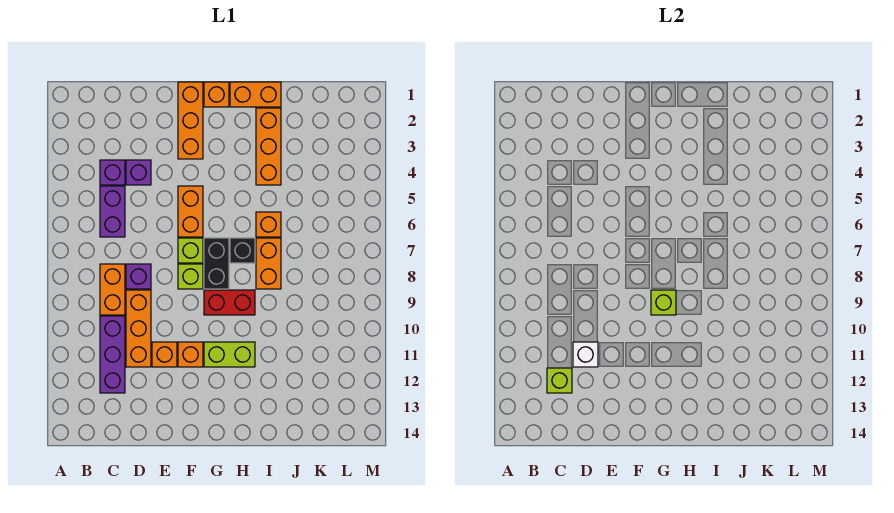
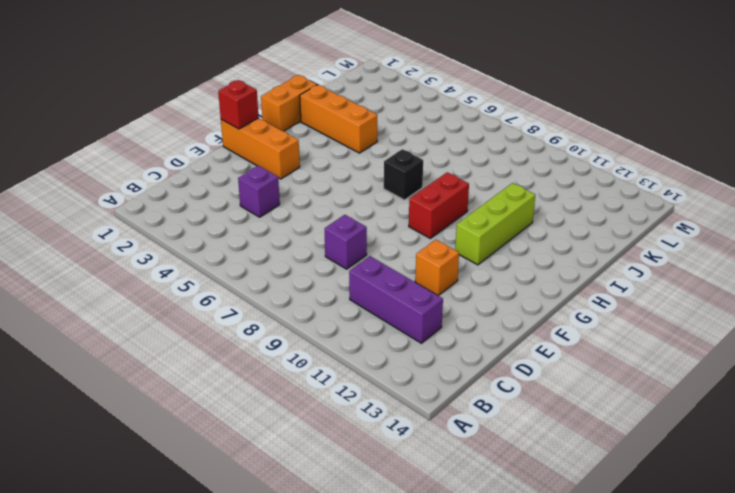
red 1x1 brick [218,80,259,129] -> none
lime 1x3 brick [455,183,535,265] -> lime 1x2 brick [204,342,255,367]
none -> purple 1x1 brick [100,160,125,185]
none -> purple 1x2 brick [100,186,125,237]
none -> orange 1x2 brick [100,264,125,315]

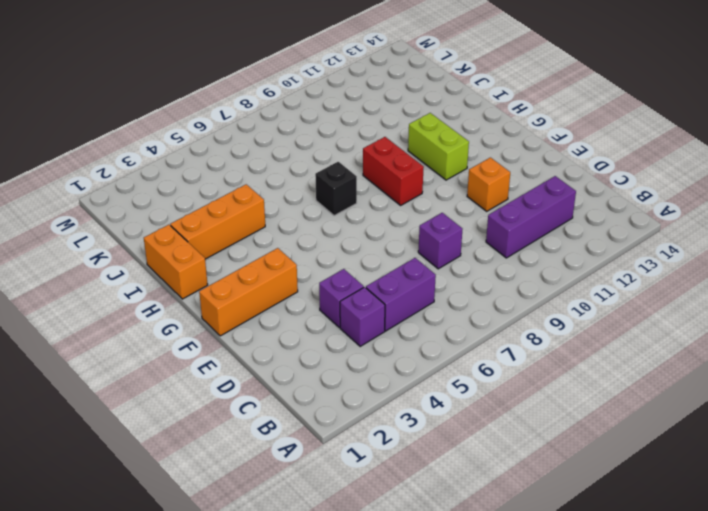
none -> orange 1x2 brick [100,264,125,315]
none -> orange 1x3 brick [126,290,151,367]
none -> orange 1x2 brick [178,186,203,237]

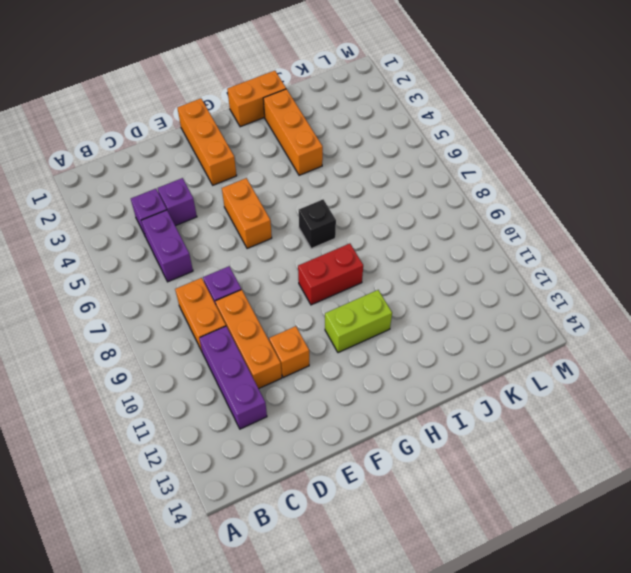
none -> lime 1x1 brick [178,238,203,263]
none -> lime 1x1 brick [178,264,203,289]
none -> orange 1x1 brick [178,342,203,367]

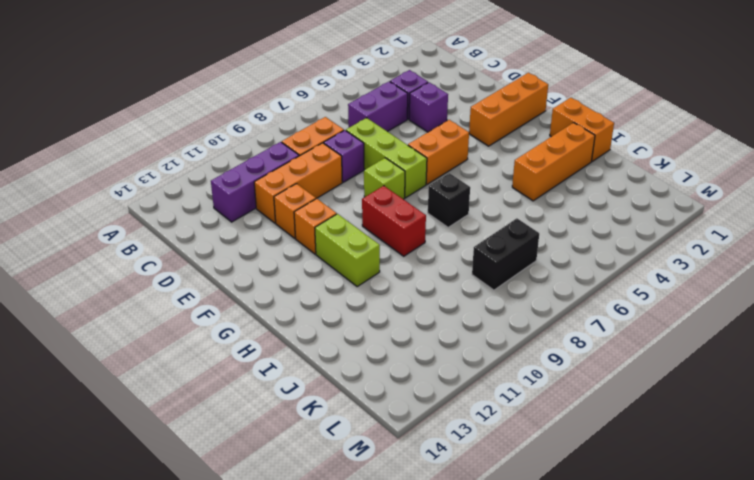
lime 1x3 brick [346,118,427,198] -> lime 1x1 brick [178,238,203,263]
black 1x2 brick [472,218,539,290] -> black 1x2 brick moved to [204,238,229,289]
none -> orange 1x1 brick [204,82,229,107]
none -> orange 1x1 brick [256,212,281,237]
none -> orange 1x2 brick [256,238,281,289]

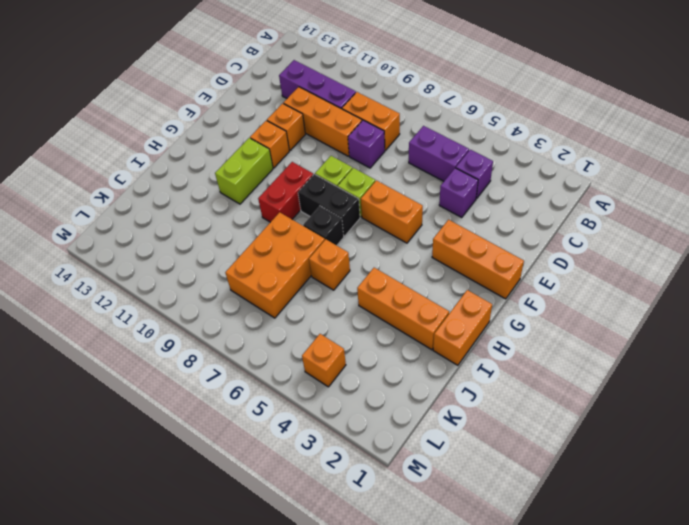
orange 2x3 brick [225,212,325,318] -> orange 1x2 brick [256,238,281,289]
orange 1x1 brick [302,334,346,387] -> orange 1x1 brick moved to [204,82,229,107]
none -> lime 1x1 brick [547,368,572,393]
none -> white 1x1 brick [573,342,598,367]
none -> lime 1x1 brick [651,290,676,315]

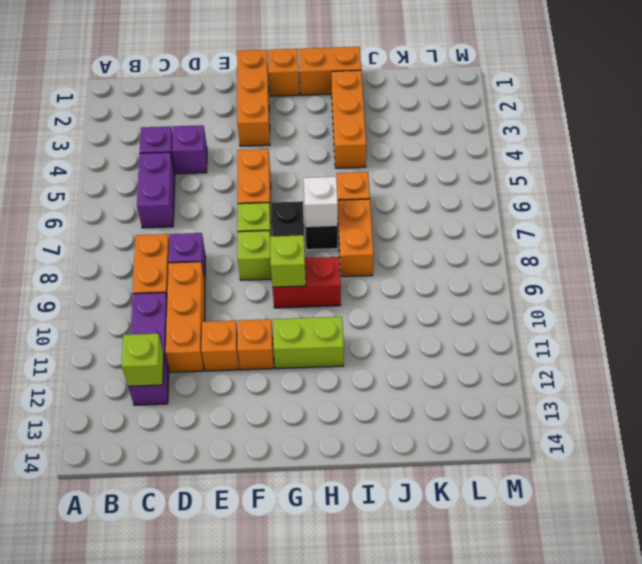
white 1x1 brick [304,177,338,228] -> white 1x1 brick moved to [573,342,598,367]

